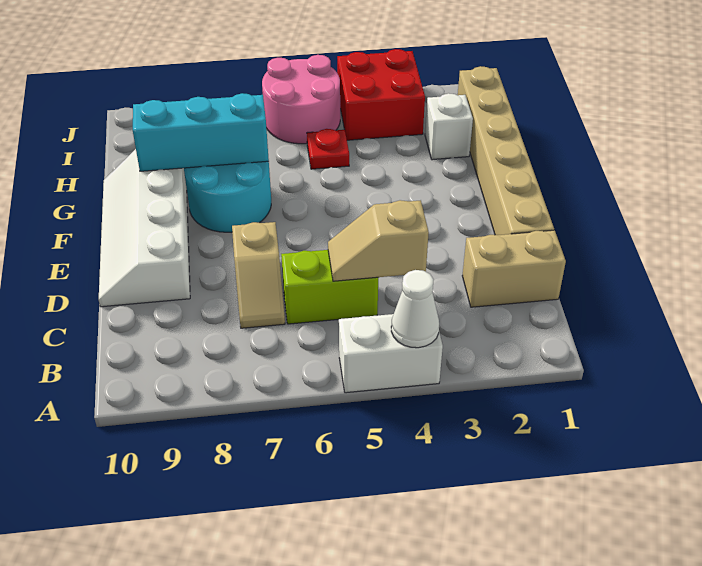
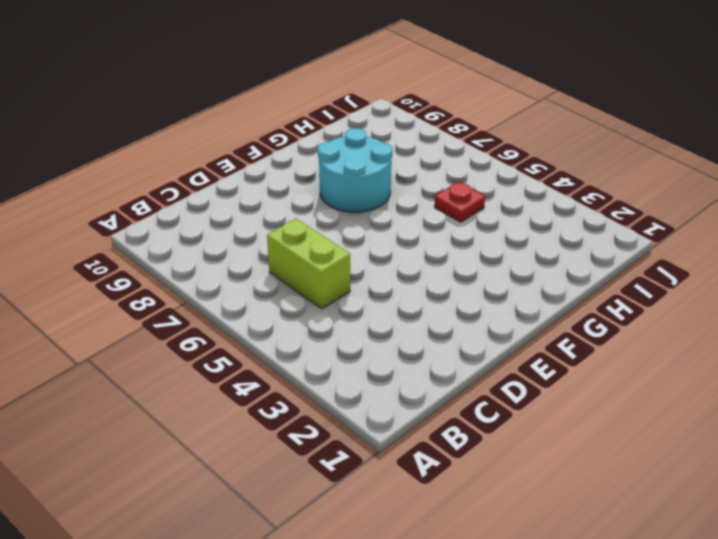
none -> white 1x2 brick [339,314,443,393]
none -> tan 1x2 brick [462,230,566,307]
none -> tan 1x2 slope [232,222,285,328]

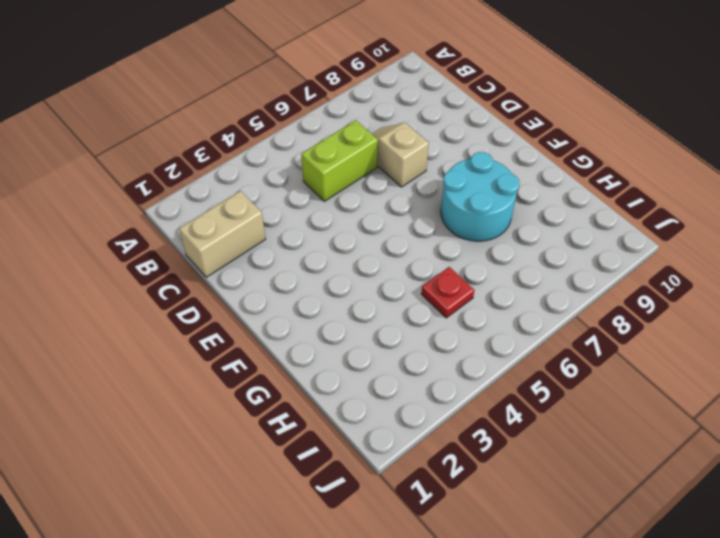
none -> white 1x2 brick [339,314,443,393]
none -> tan 1x6 brick [458,66,554,235]
none -> white 2x4 slope [99,149,190,307]

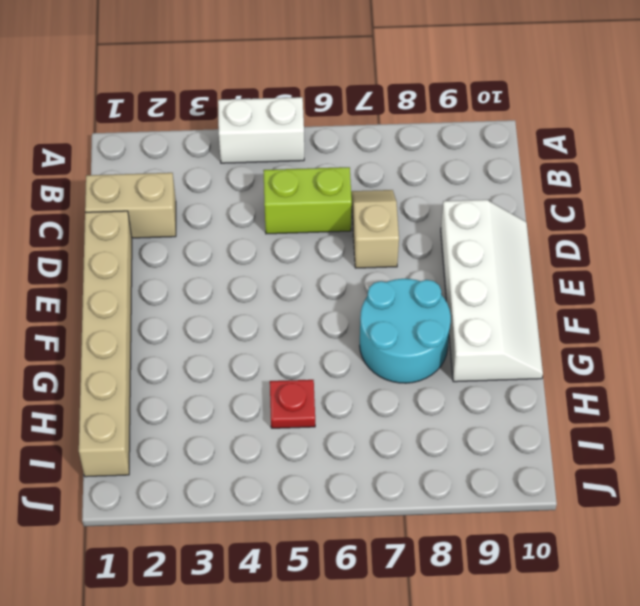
none -> white 1x1 brick [425,93,473,160]
none -> red 2x2 brick [337,49,425,140]
none -> pink 2x2 round brick [262,55,340,144]

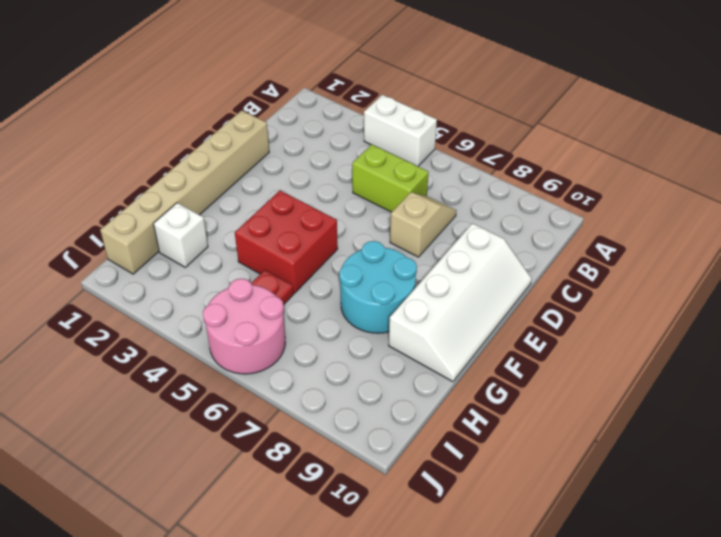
red 2x2 brick [235,191,338,293] -> red 2x2 brick moved to [337,49,425,140]
none -> tan 1x2 brick [462,230,566,307]
none -> white 1x1 cone [391,270,439,348]
none -> tan 1x2 slope [328,200,429,281]

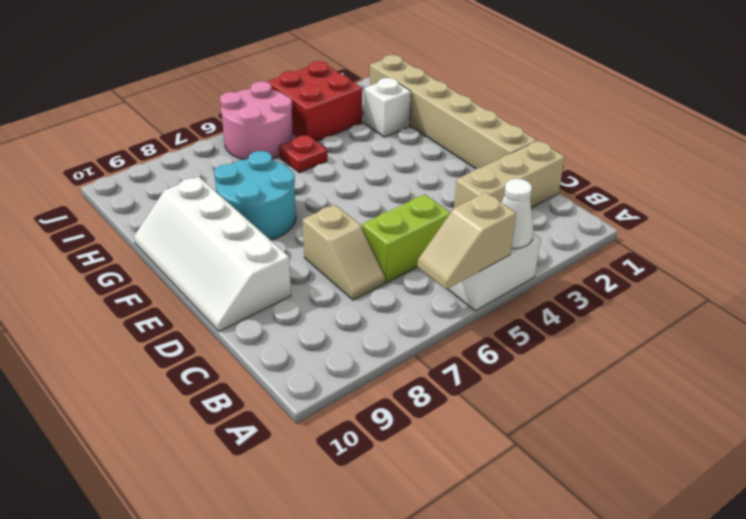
tan 1x2 slope [418,193,516,289] -> tan 1x2 slope moved to [328,200,429,281]
tan 1x3 brick [454,141,565,208] -> tan 1x2 brick [462,230,566,307]
none -> cyan 1x3 brick [133,93,269,171]

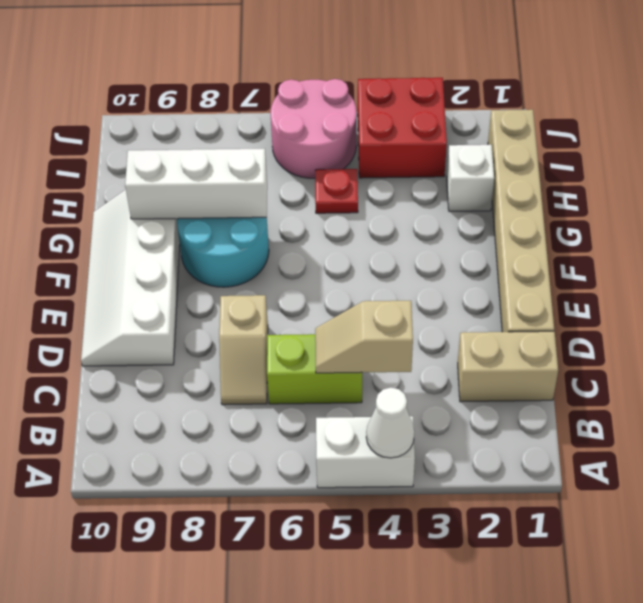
white 1x3 brick [125,148,267,219] -> cyan 1x3 brick [133,93,269,171]

